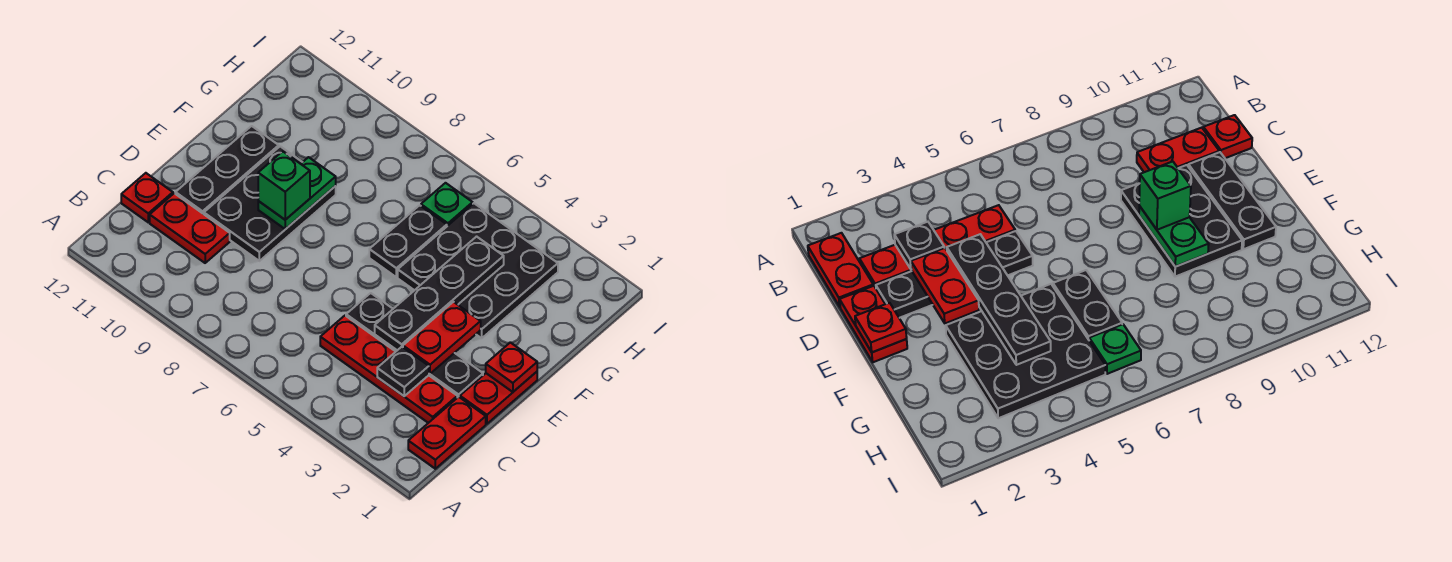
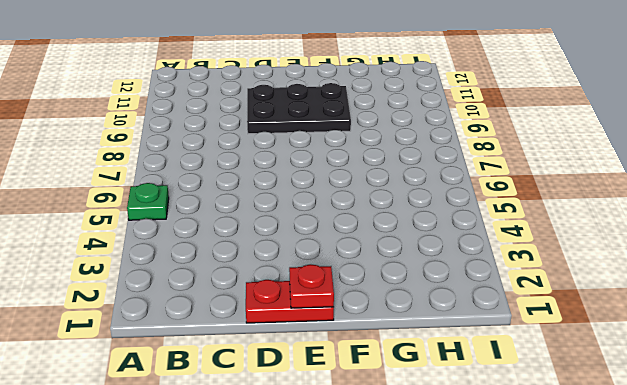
green 1x1 plate [127,183,169,220] -> green 1x1 plate moved to [421,183,473,226]
none -> red 1x2 plate [408,397,486,469]
none -> red 1x4 plate [320,316,457,423]
none -> red 1x2 plate [150,193,230,263]

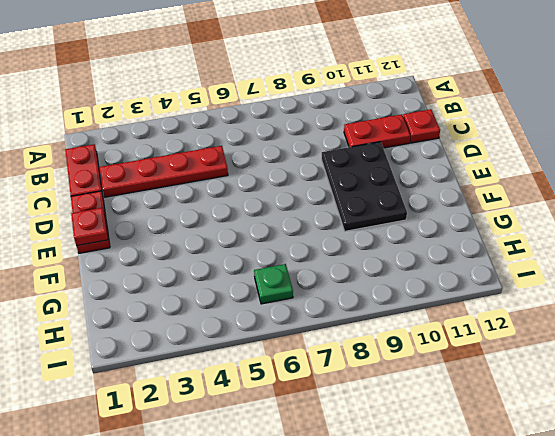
none -> black 1x4 plate [346,293,483,398]
none -> black 1x3 plate [175,126,279,214]
none -> black 3x3 plate [398,203,558,338]

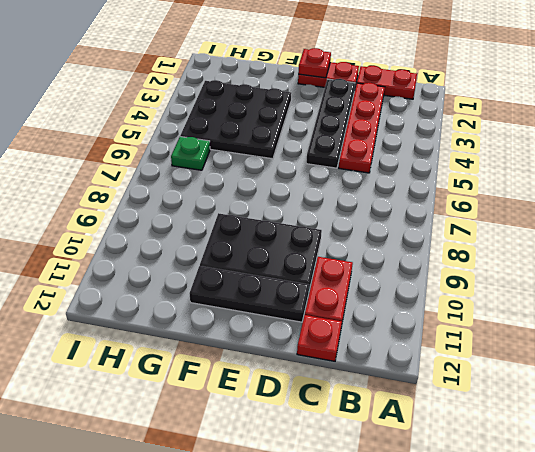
none -> black 1x2 plate [369,205,447,277]
none -> black 1x1 plate [377,347,429,396]
none -> red 1x2 plate [403,302,481,374]

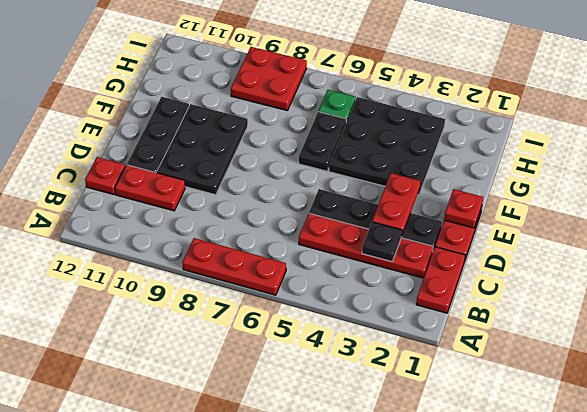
red 1x3 plate [182,238,286,295] -> none
red 2x2 plate [231,47,307,111] -> none
none -> black 1x4 plate [375,237,504,350]
none -> green 1x2 plate [258,157,336,229]
none -> green 1x1 brick [258,151,310,220]

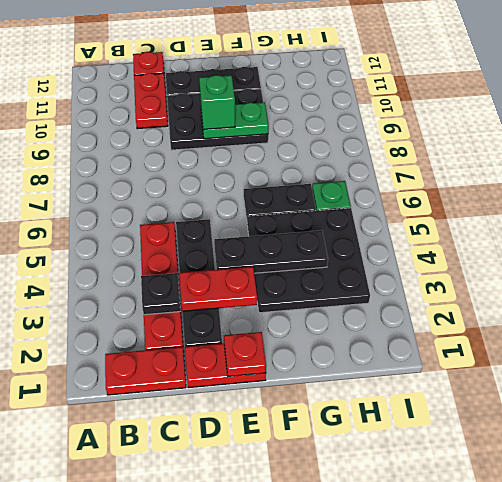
black 1x3 plate [214,230,328,274] -> black 1x4 plate [375,237,504,350]

